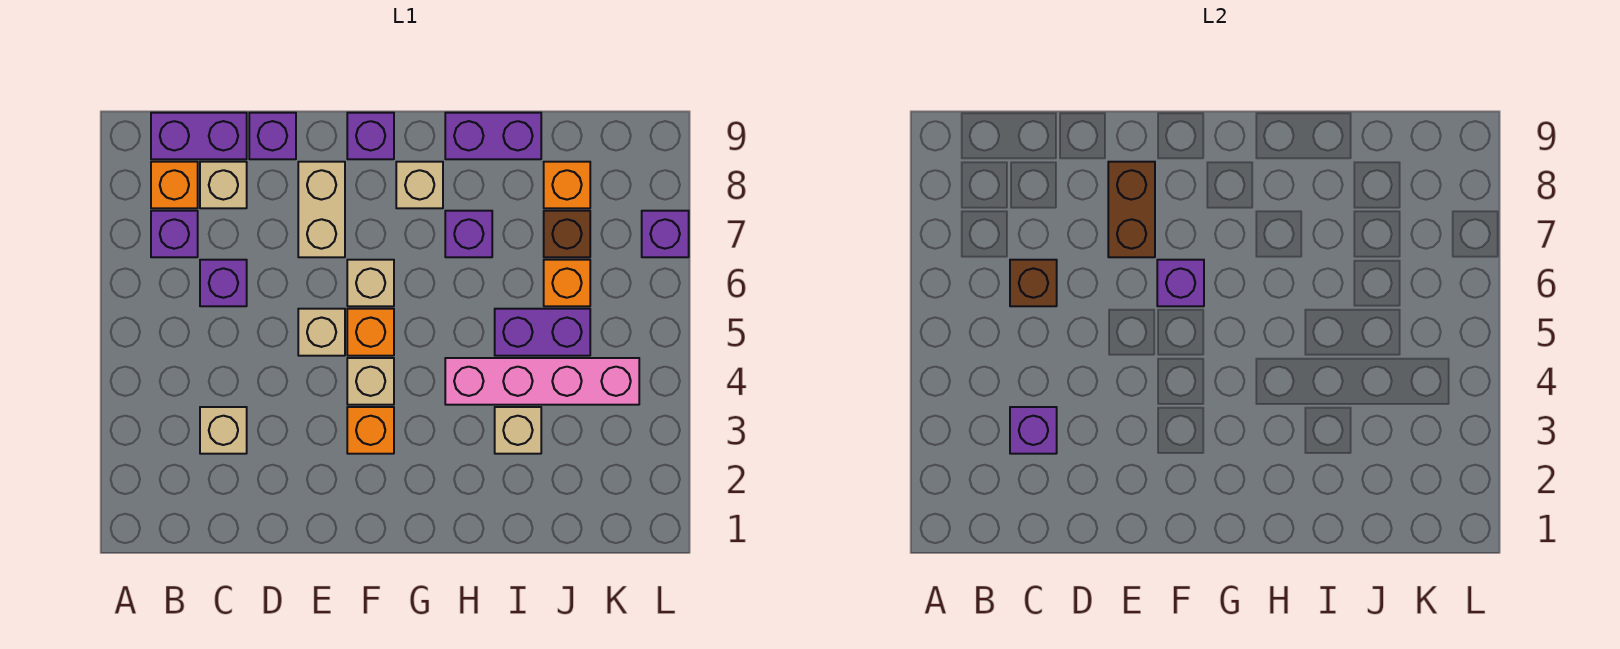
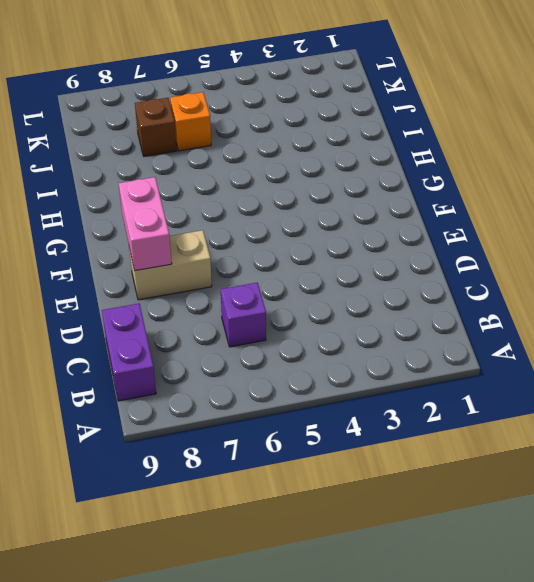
pink 1x2 brick [119,177,172,271] -> brown 1x2 brick [1108,162,1155,257]
none -> purple 1x1 brick [151,211,198,257]
none -> orange 1x1 brick [151,162,198,208]
none -> tan 1x1 brick [200,407,247,454]

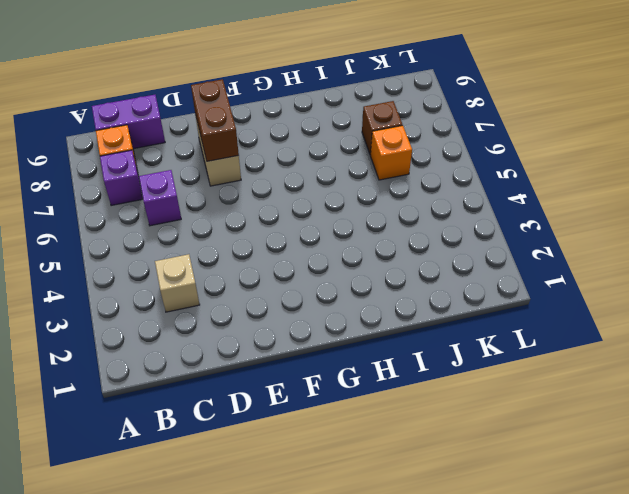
none -> tan 1x1 brick [200,162,247,208]
none -> purple 1x1 brick [249,113,296,159]
none -> tan 1x1 brick [298,309,345,356]

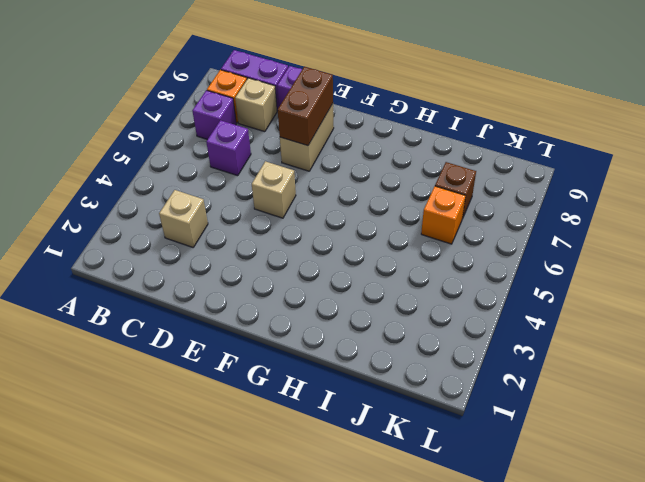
none -> orange 1x1 brick [347,407,394,454]
none -> tan 1x1 brick [347,358,394,405]
none -> orange 1x1 brick [347,309,394,356]

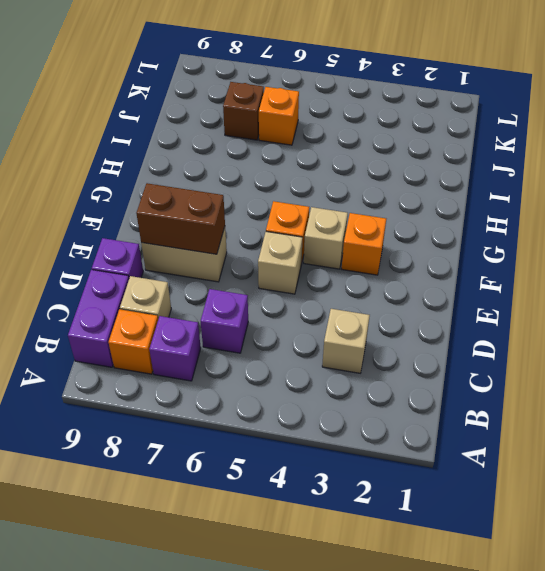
none -> tan 1x1 brick [347,260,394,306]
none -> purple 1x1 brick [347,113,394,159]
none -> tan 1x1 brick [396,162,443,208]

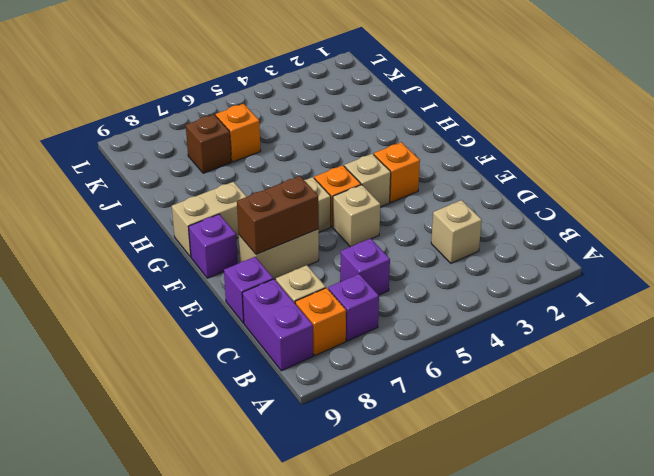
tan 1x2 brick [172,182,247,257] -> tan 1x1 brick [396,162,443,208]
none -> pink 1x4 brick [445,358,639,405]
none -> purple 1x1 brick [445,211,492,257]
none -> purple 1x2 brick [445,113,541,159]

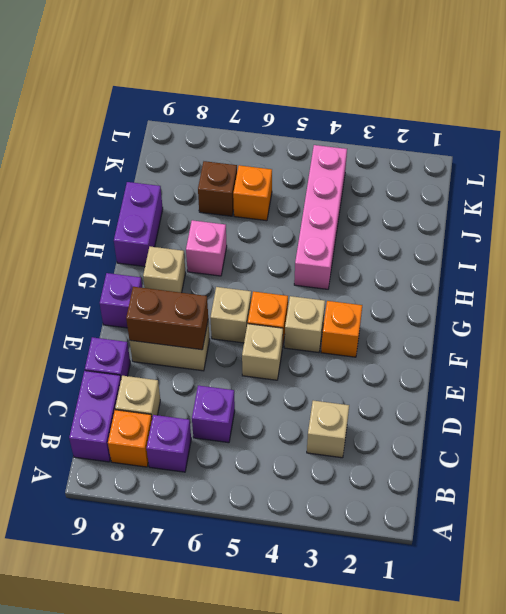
pink 1x1 brick [186,220,227,276] -> purple 1x1 brick [445,211,492,257]
none -> tan 1x1 brick [495,407,541,454]
none -> purple 1x2 brick [495,309,590,356]
none -> orange 1x1 brick [544,162,590,208]

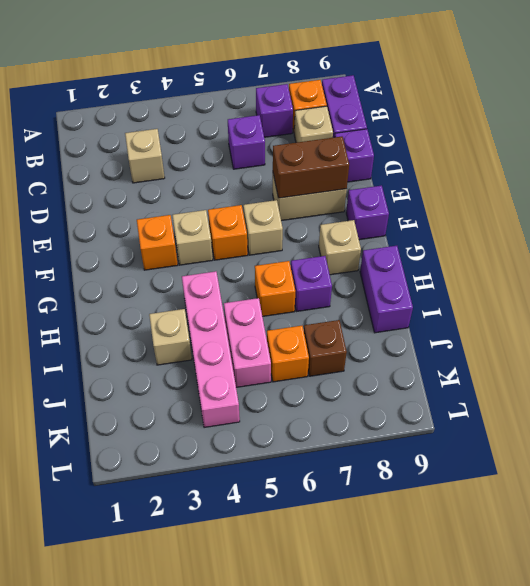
orange 1x1 brick [255,261,295,317] -> orange 1x1 brick moved to [544,162,590,208]
pink 1x2 brick [224,298,271,387] -> purple 1x2 brick [495,309,590,356]
none -> tan 1x1 brick [298,309,345,356]
none -> purple 1x1 brick [642,211,689,257]
none -> purple 1x1 brick [1010,407,1057,454]

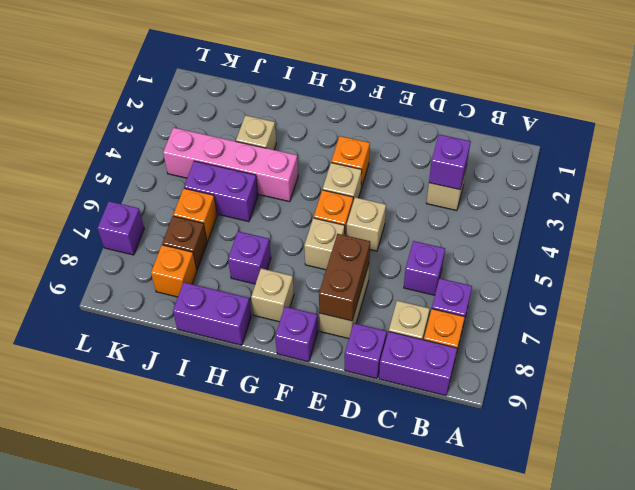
none -> brown 1x1 brick [1010,260,1057,306]
none -> purple 1x1 brick [1157,260,1204,306]

